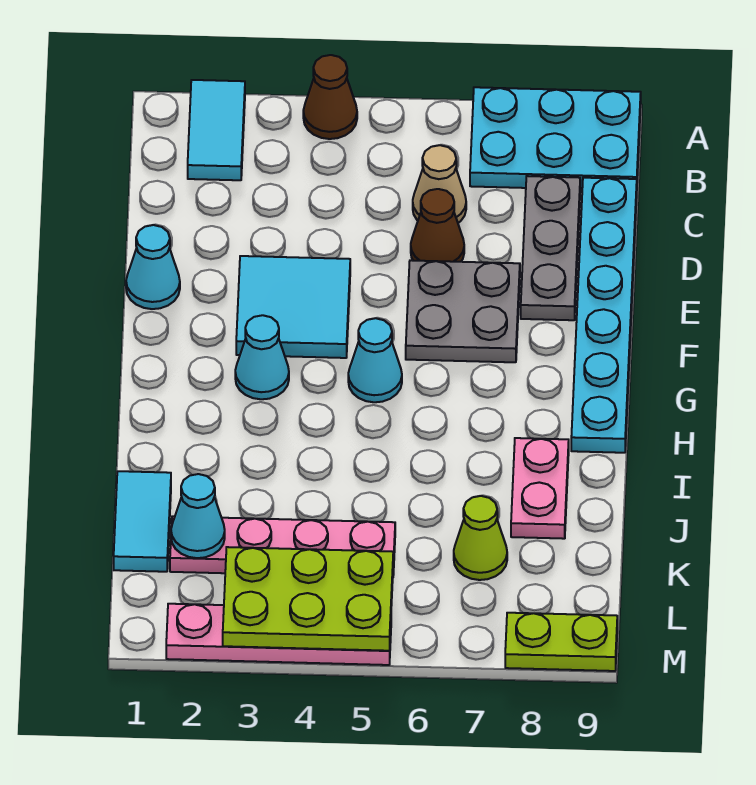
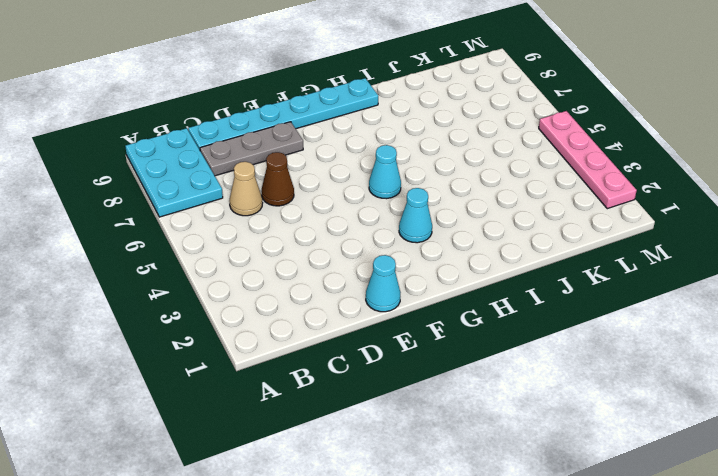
none -> cyan 1x2 tile [188,80,245,180]
none -> brown 1x1 cone [303,55,357,139]
none -> cyan 2x2 tile [236,256,350,358]

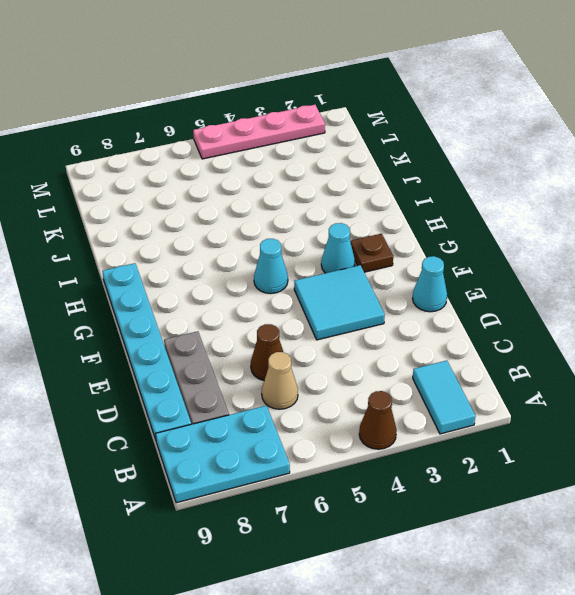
brown 1x1 plate [350,234,393,272] -> none
none -> grey 2x2 plate [406,260,520,362]
none -> pink 1x2 plate [511,438,569,539]
none -> cyan 1x2 tile [114,471,171,572]

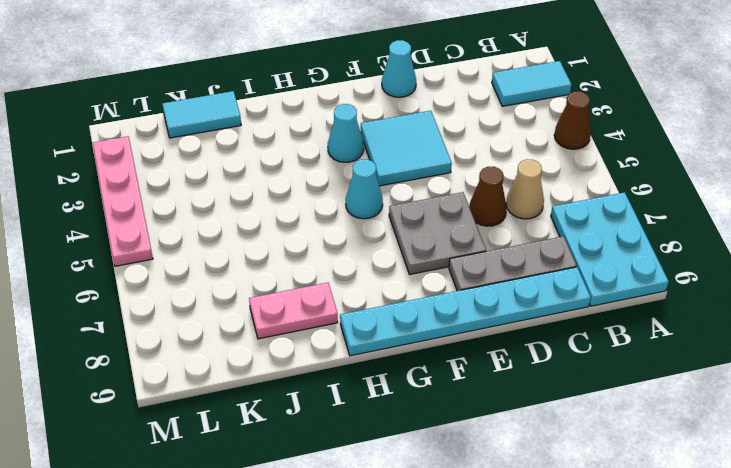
none -> pink 1x4 plate [170,516,395,575]
none -> lime 1x1 cone [454,496,507,580]
none -> lime 1x2 plate [505,613,617,671]

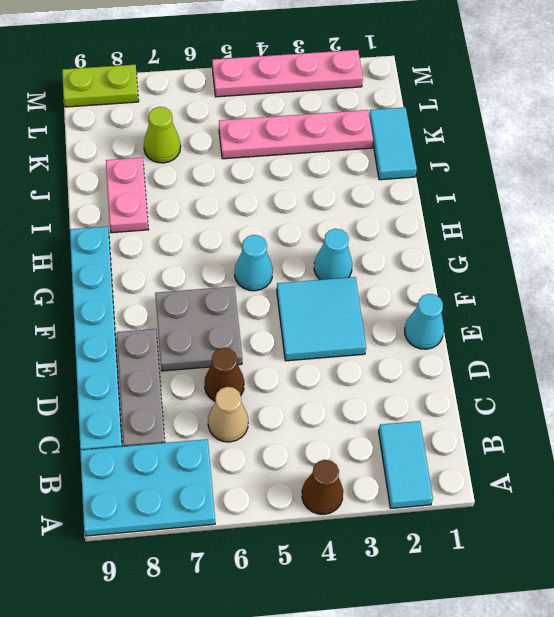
none -> cyan 1x1 cone [171,474,225,558]
none -> lime 2x3 plate [223,547,393,651]

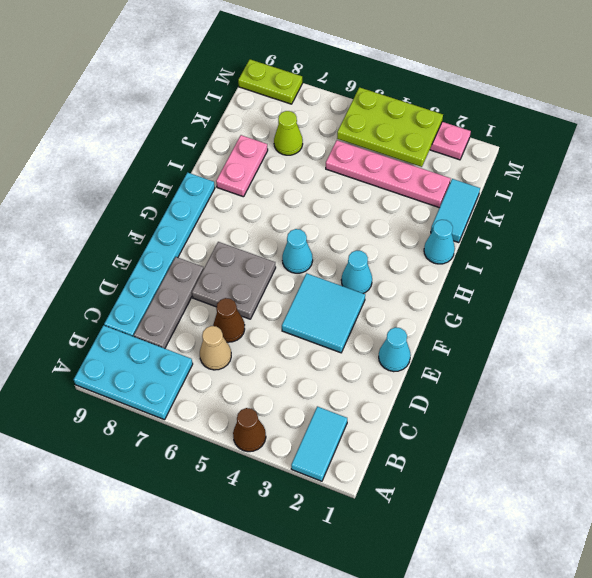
cyan 1x1 cone [424,220,455,264] -> cyan 1x1 cone moved to [171,474,225,558]

